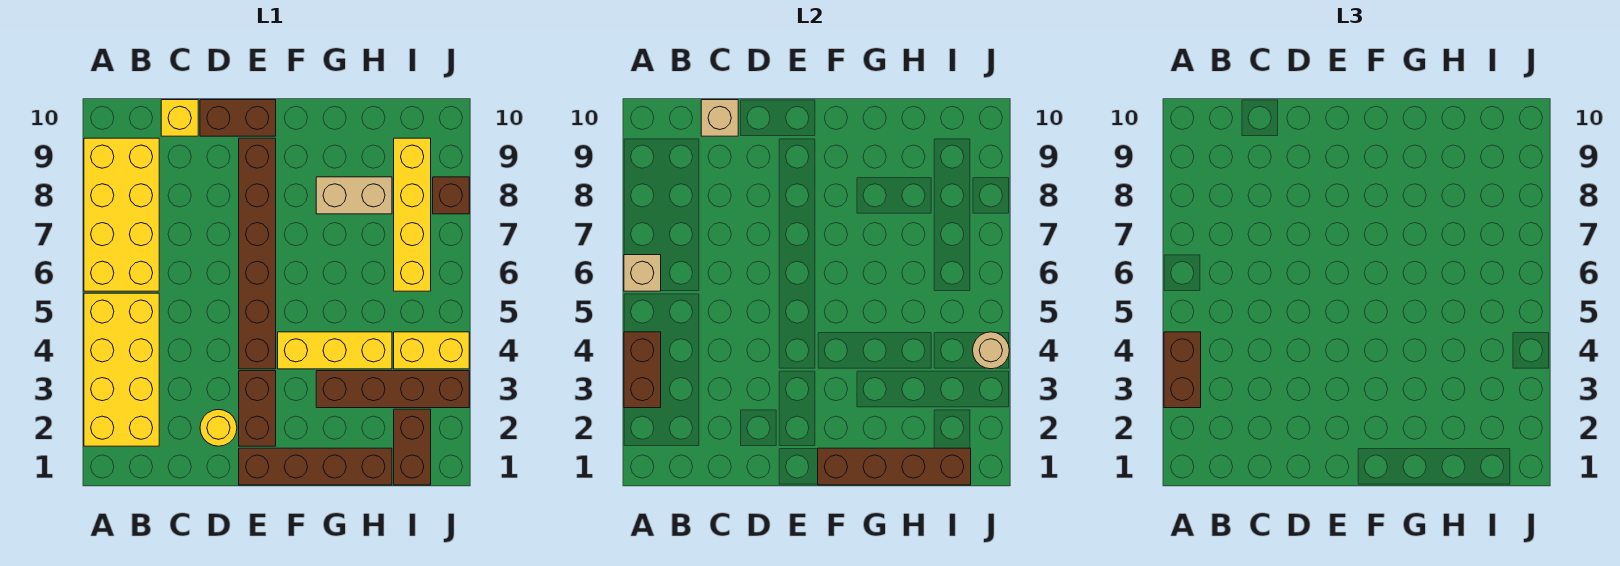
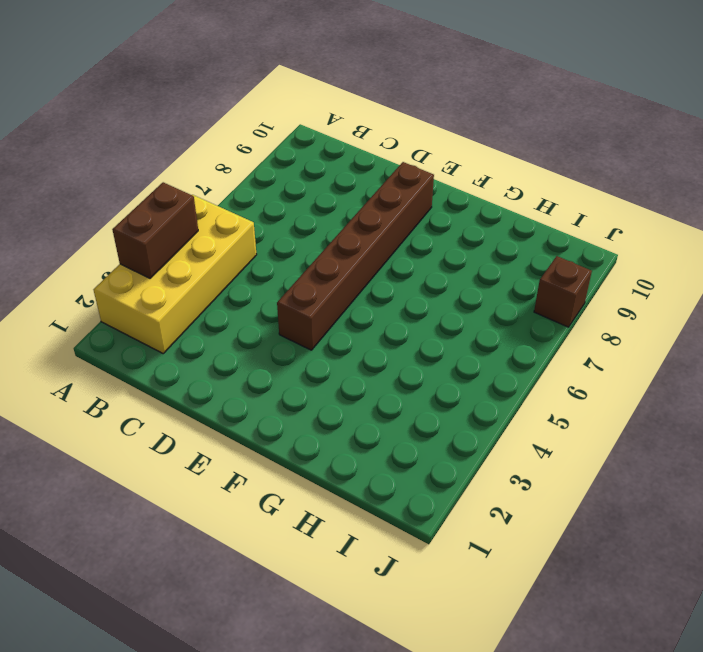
none -> yellow 2x4 brick [84,138,159,291]
none -> yellow 1x1 brick [161,100,198,136]
none -> yellow 1x1 round brick [200,410,237,446]

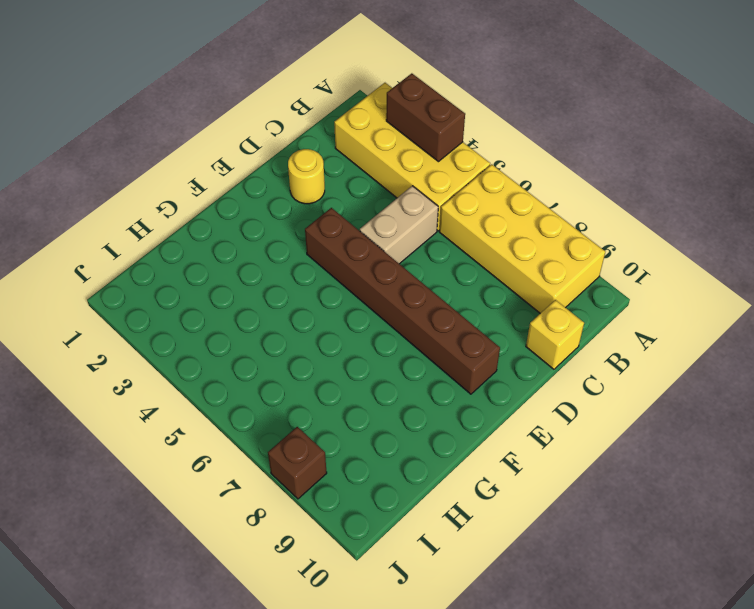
tan 1x2 brick [360,186,438,264] -> tan 1x2 brick moved to [316,177,392,214]
none -> brown 1x2 brick [200,100,276,136]
none -> brown 1x4 brick [239,448,392,485]
none -> brown 1x2 brick [239,371,276,446]

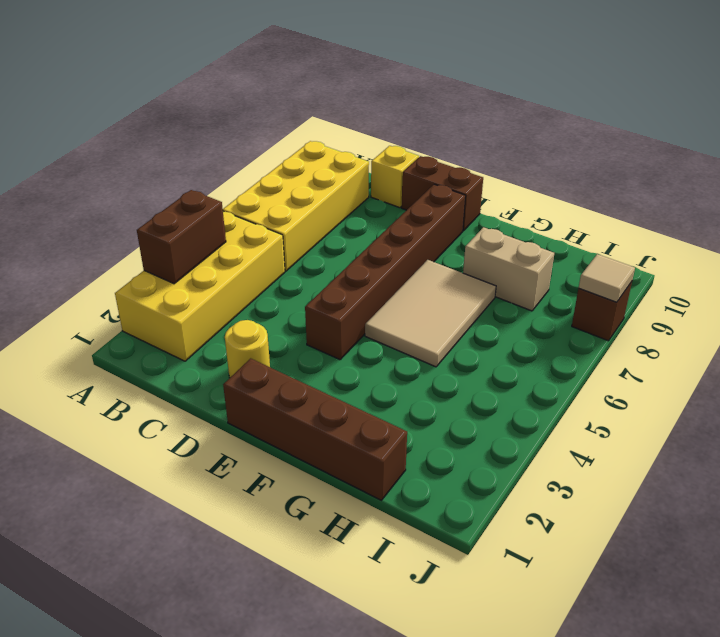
tan 2x3 tile [365,260,496,367] -> none
tan 1x1 tile [579,254,635,302] -> none
none -> brown 1x2 brick [239,371,276,446]
none -> yellow 1x3 brick [278,332,392,369]
none -> brown 1x4 brick [316,371,469,408]

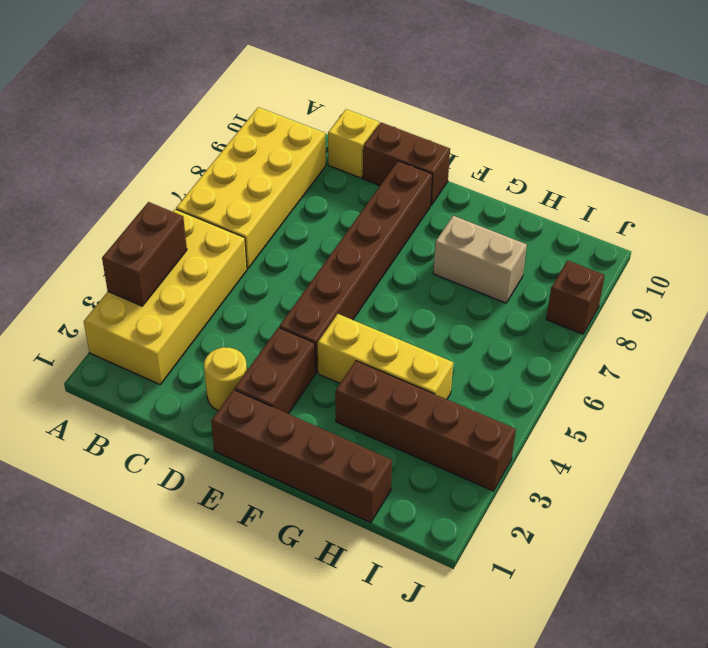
none -> brown 1x2 brick [394,409,431,485]
none -> yellow 1x2 brick [394,332,469,369]
none -> yellow 1x4 brick [394,138,431,291]

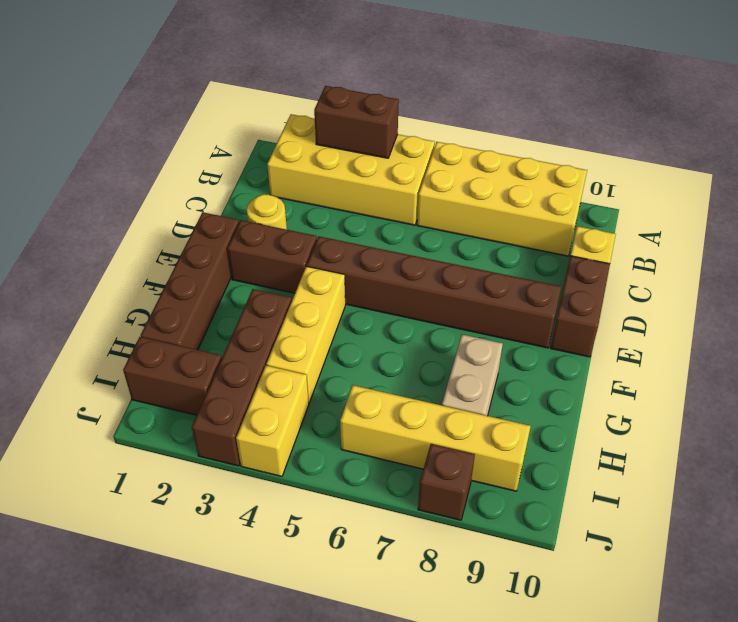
none -> tan 1x1 brick [624,255,661,291]
none -> tan 1x1 brick [701,100,738,136]
none -> brown 1x4 brick [818,448,971,485]

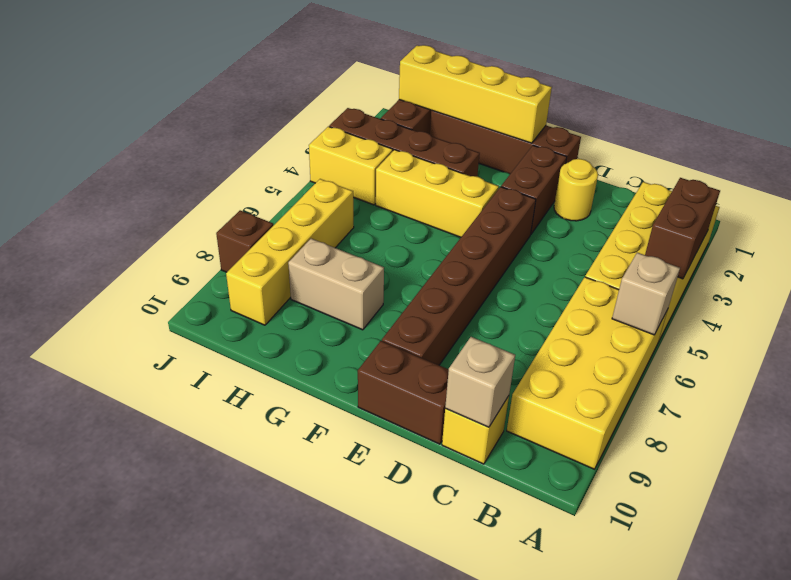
yellow 1x4 brick [399,45,552,143] -> brown 1x4 brick [818,448,971,485]
none -> tan 1x1 round brick [973,332,1009,369]
none -> brown 1x2 brick [1164,332,1201,408]

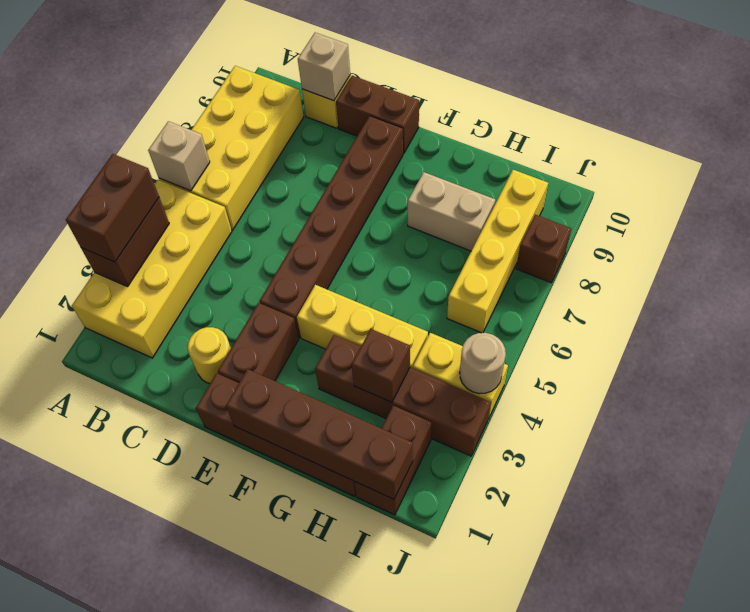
brown 1x1 brick [351,329,410,402] -> none

